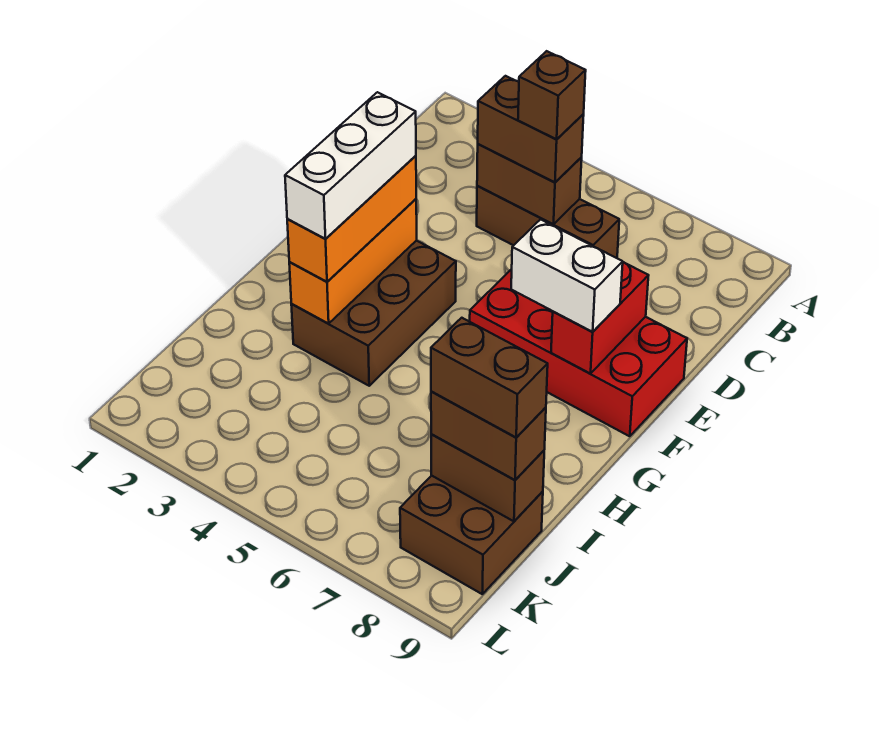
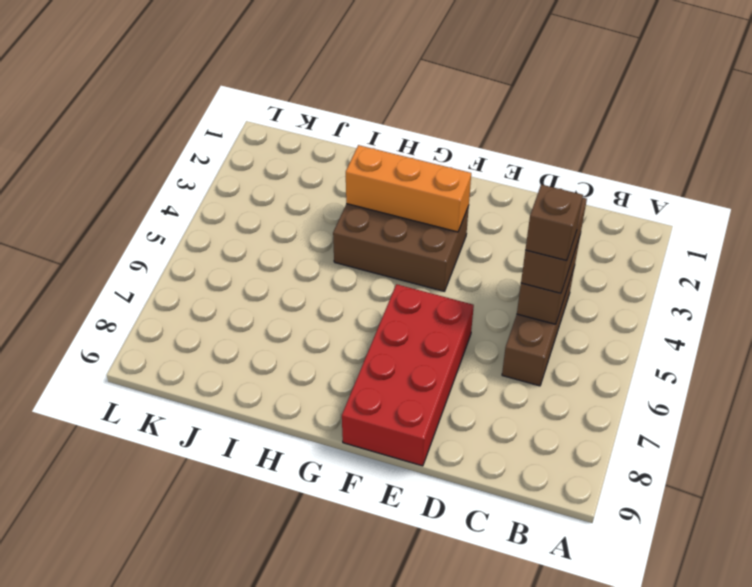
none -> brown 2x2 brick [400,476,543,594]
none -> red 1x2 brick [551,262,649,374]
none -> brown 1x2 brick [431,434,544,521]

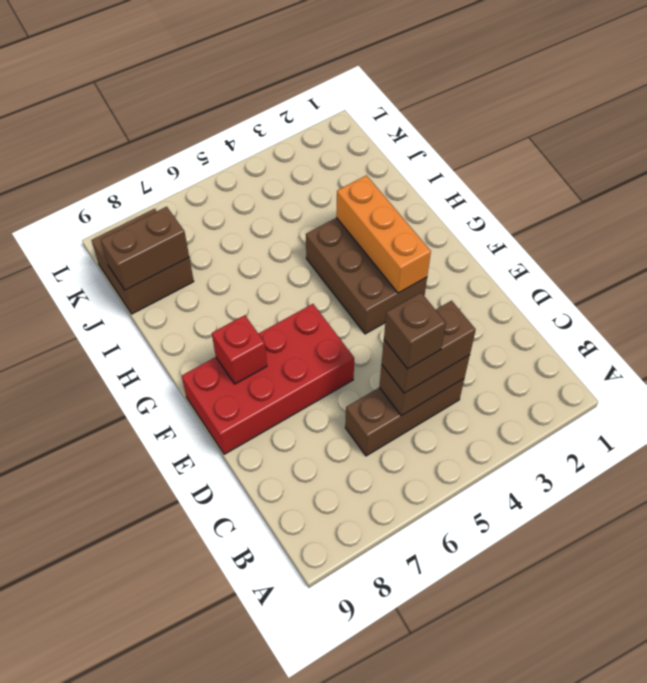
red 1x1 brick [212,315,267,384] -> red 1x2 brick [551,262,649,374]
none -> orange 1x3 brick [287,156,416,282]
none -> white 1x2 brick [511,219,623,332]
none -> brown 1x2 brick [431,392,546,480]

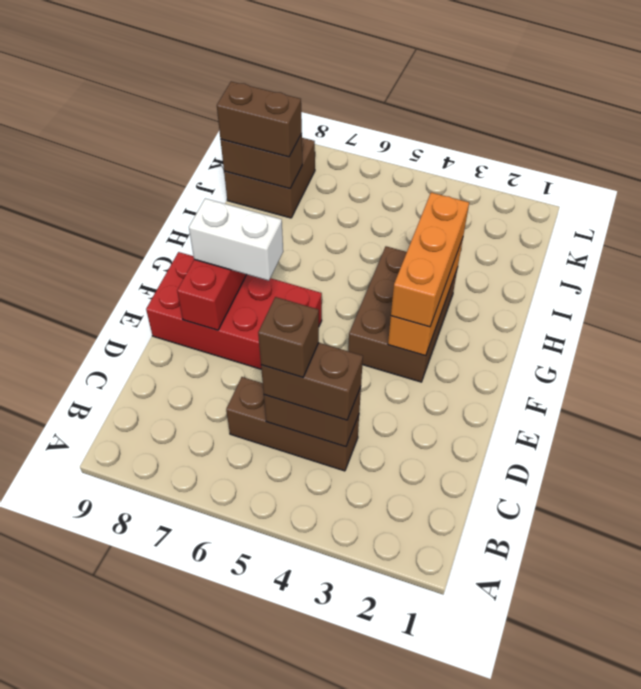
none -> white 1x3 brick [285,92,416,239]
none -> brown 1x2 brick [431,318,548,437]

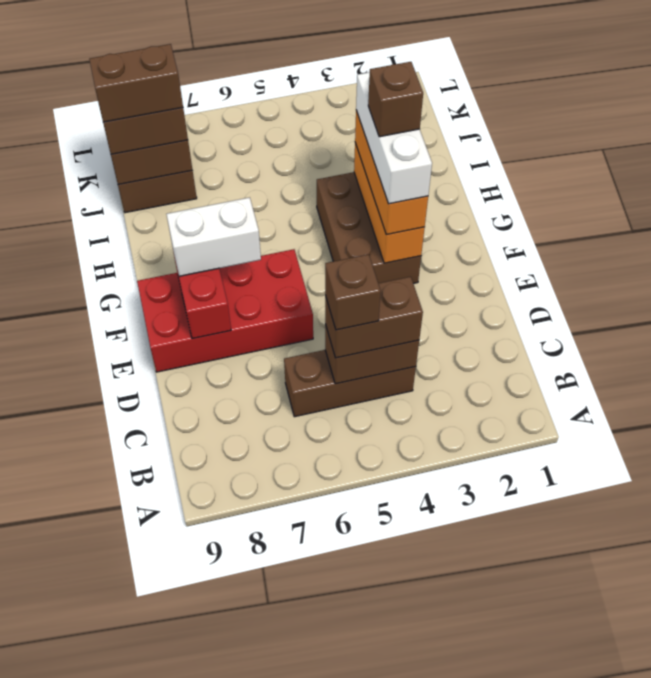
brown 1x1 brick [368,62,423,137] -> none

